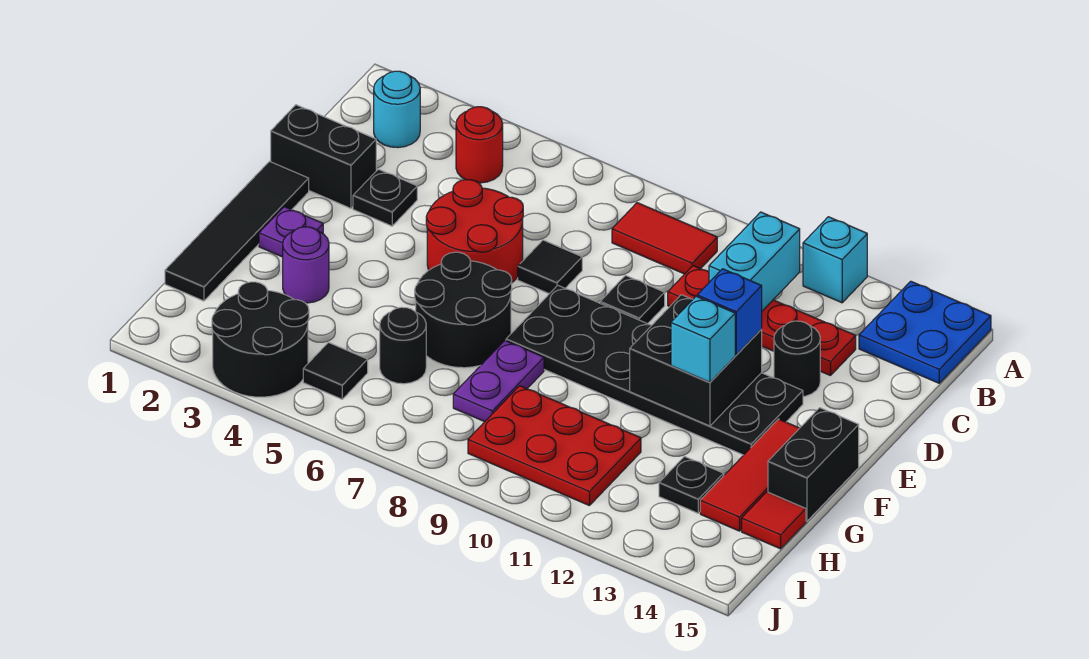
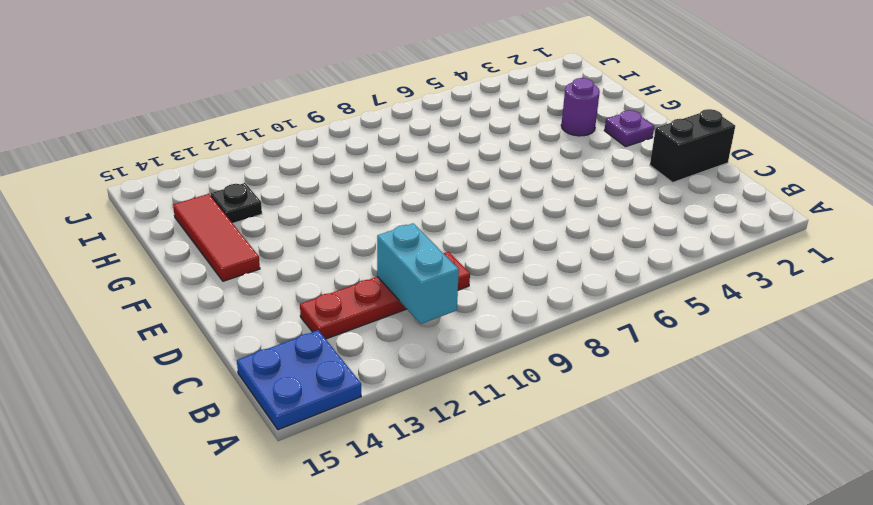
none -> cyan 1x1 brick [803,217,867,303]
none -> cyan 1x1 round brick [374,71,420,148]
none -> red 1x1 round brick [456,107,503,183]
none -> red 1x2 tile [612,203,717,274]

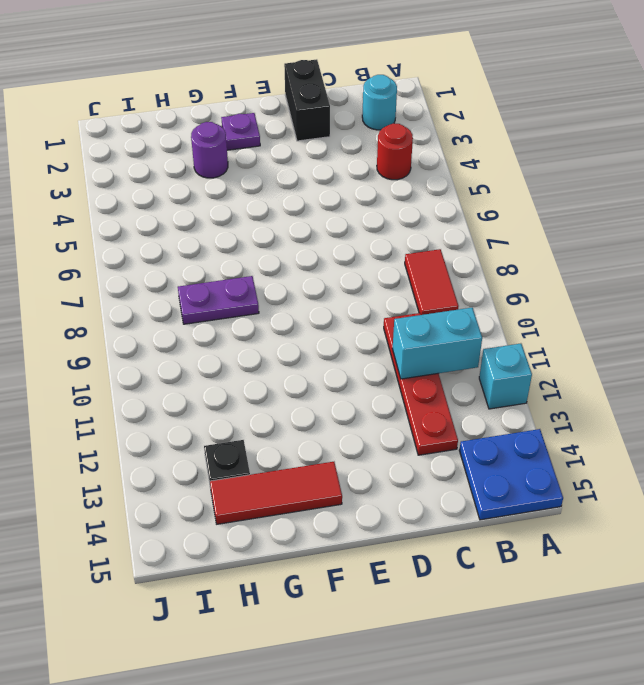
none -> black 1x1 plate [353,169,417,226]
none -> red 2x2 round brick [426,180,523,282]
none -> black 1x1 tile [518,240,582,294]
none -> black 1x1 plate [600,276,665,324]

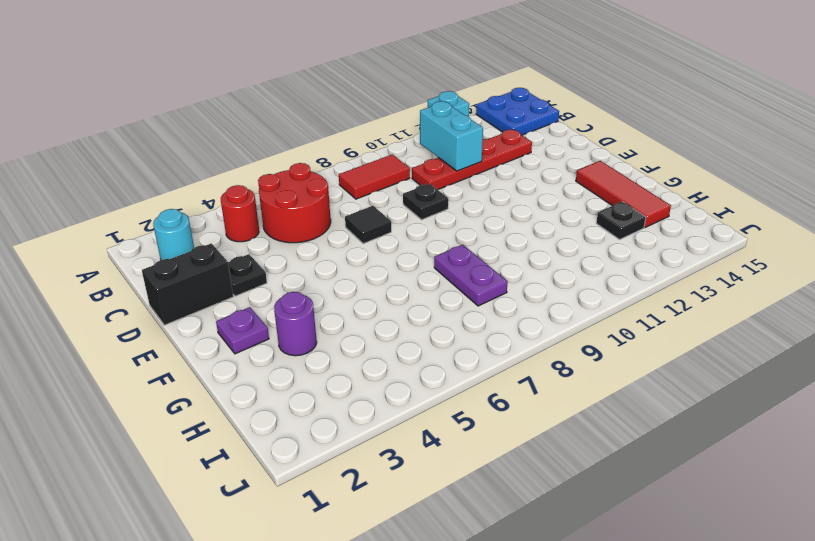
red 2x2 round brick [258,163,331,243] -> red 2x2 round brick moved to [426,180,523,282]
none -> black 1x1 round brick [774,321,820,397]
none -> black 1x4 tile [165,162,309,301]
none -> black 2x6 plate [506,285,803,455]
none -> black 2x2 round brick [415,252,512,368]

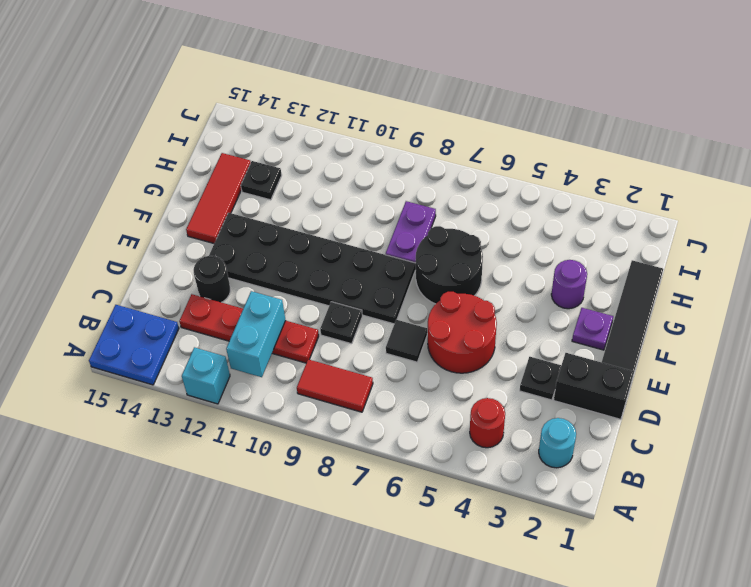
none -> black 1x2 brick [768,408,859,521]
none -> black 1x1 round brick [380,307,426,384]
none -> red 2x3 plate [468,386,641,506]
none -> red 1x1 tile [742,492,806,549]

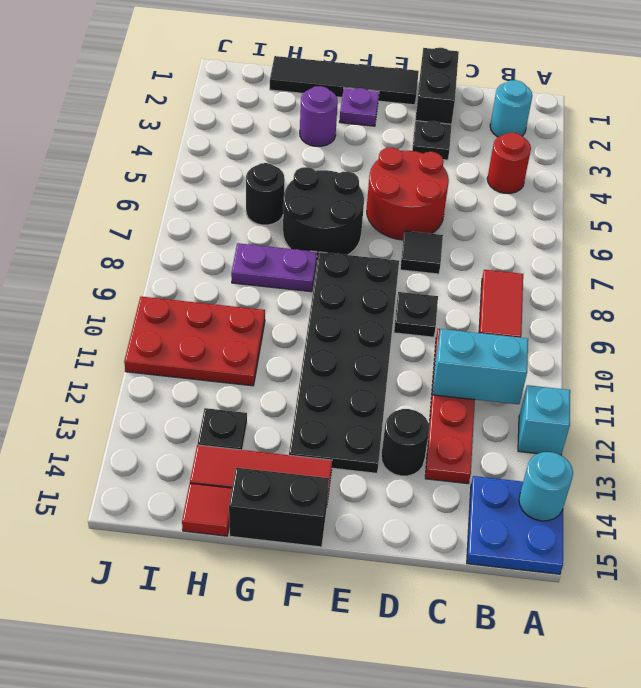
cyan 1x1 round brick [519,452,573,521] -> none
red 2x3 plate [124,297,265,386] -> red 2x3 plate turned to [468,386,641,506]
none -> black 2x2 round brick [212,282,309,397]
none -> black 1x1 tile [303,343,368,399]
none -> black 2x2 brick [630,295,762,426]
none -> blue 1x1 brick [697,269,762,355]

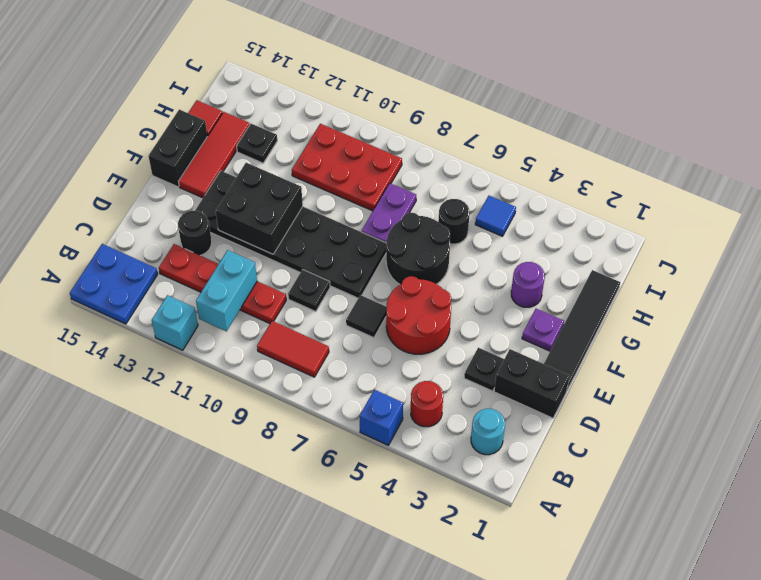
blue 1x1 brick [360,390,403,445] -> blue 1x1 brick moved to [697,269,762,355]
blue 1x1 tile [475,196,516,236] -> black 1x1 tile [303,343,368,399]
none -> black 2x2 round brick [212,282,309,397]
none -> cyan 1x1 brick [671,296,735,382]

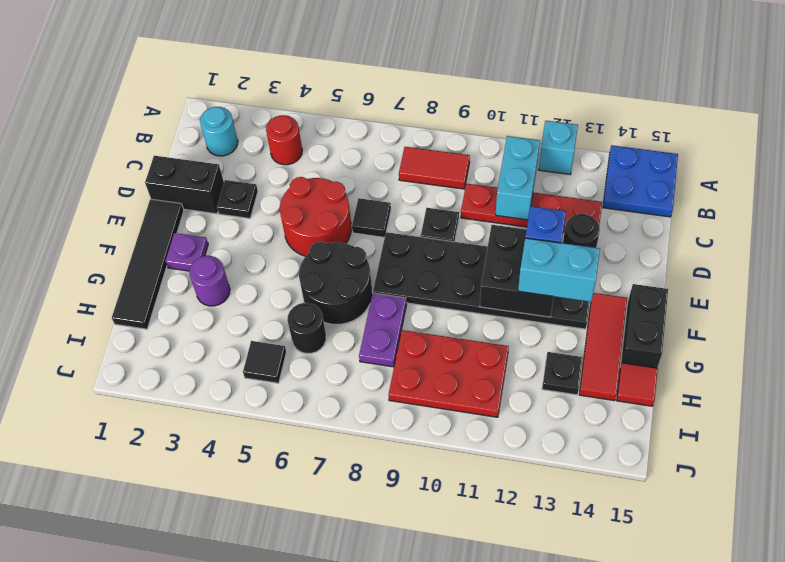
cyan 1x2 brick [518,238,600,302] -> cyan 1x1 brick [671,296,735,382]
none -> black 2x2 round brick [212,282,309,397]

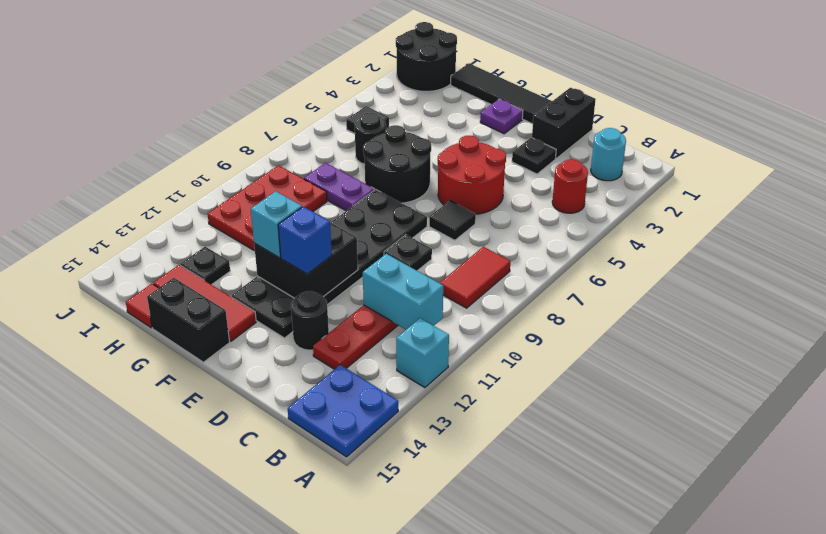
black 2x2 round brick [396,22,457,91] -> black 2x2 round brick moved to [212,282,309,397]
none -> purple 1x1 round brick [283,227,329,303]

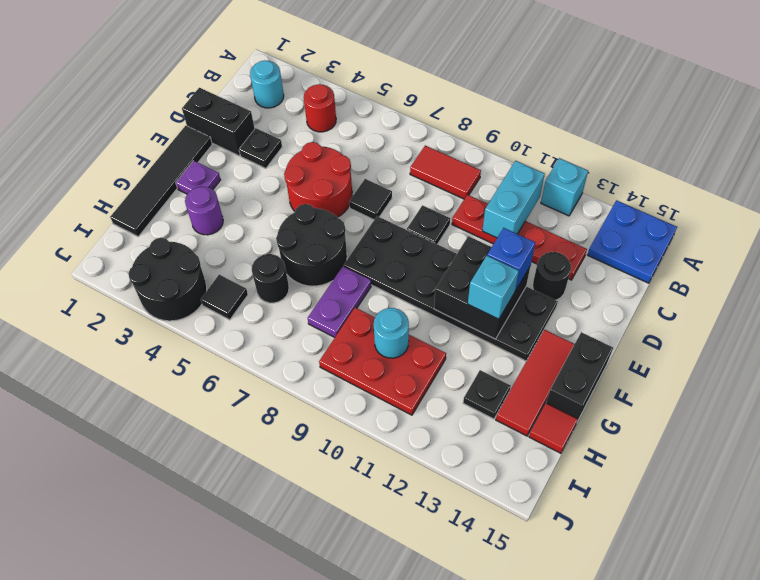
cyan 1x1 round brick [374,308,409,358] -> none

